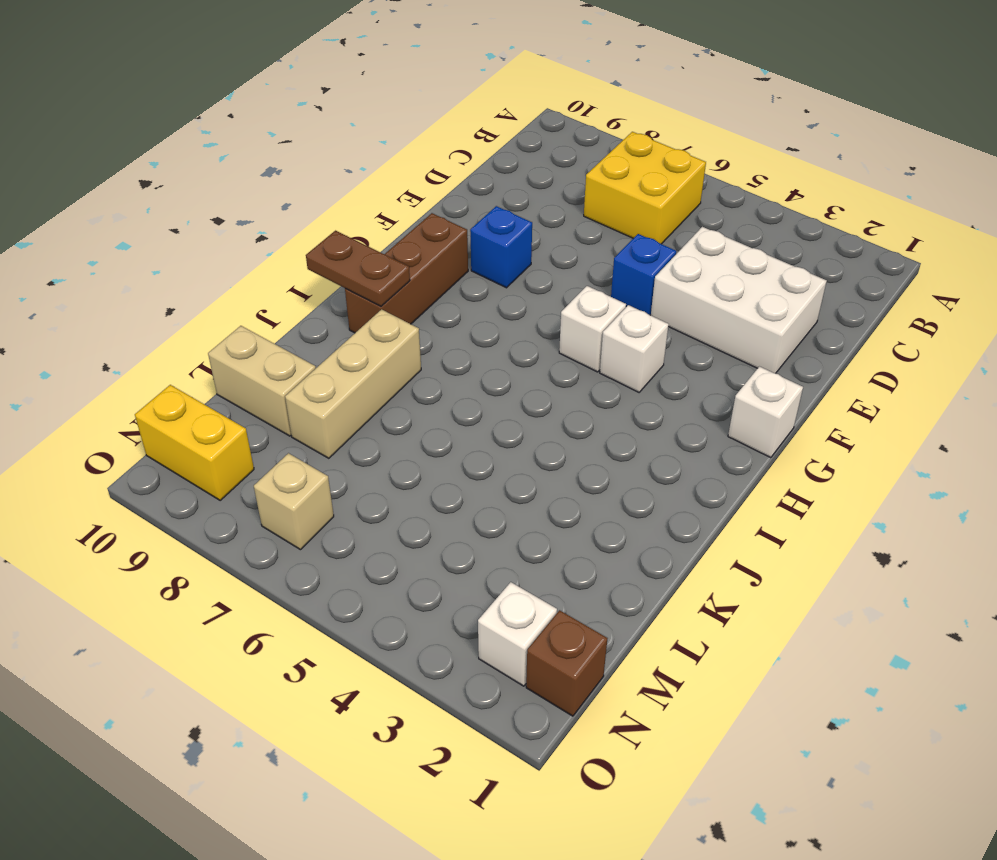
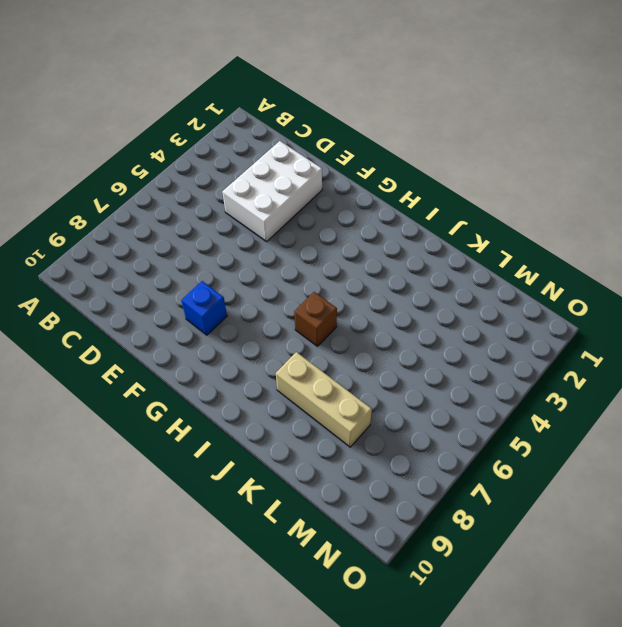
brown 1x1 brick [294,292,337,346] -> brown 1x1 brick moved to [526,610,608,716]
none -> yellow 2x2 brick [584,132,706,244]
none -> blue 1x1 brick [611,234,676,315]
none -> white 1x1 brick [728,367,803,458]

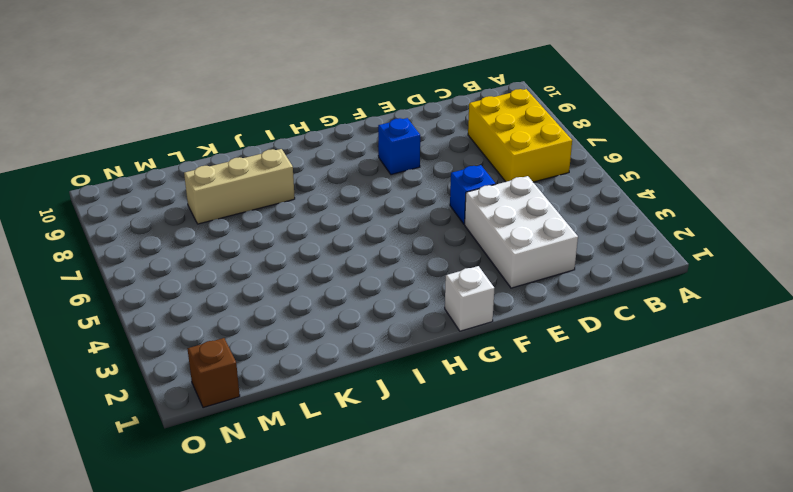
yellow 2x3 brick [468,89,572,182] -> yellow 2x2 brick [584,132,706,244]
none -> white 1x1 brick [600,305,669,392]
none -> white 1x1 brick [559,286,626,372]
none -> brown 1x3 brick [345,213,468,333]

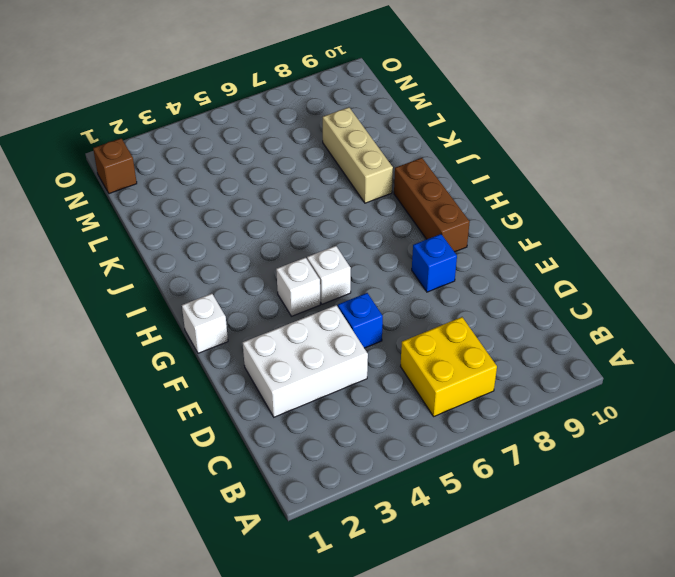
none -> tan 1x2 brick [208,326,316,436]
none -> white 1x1 brick [478,582,557,686]
none -> tan 1x1 brick [254,453,334,550]

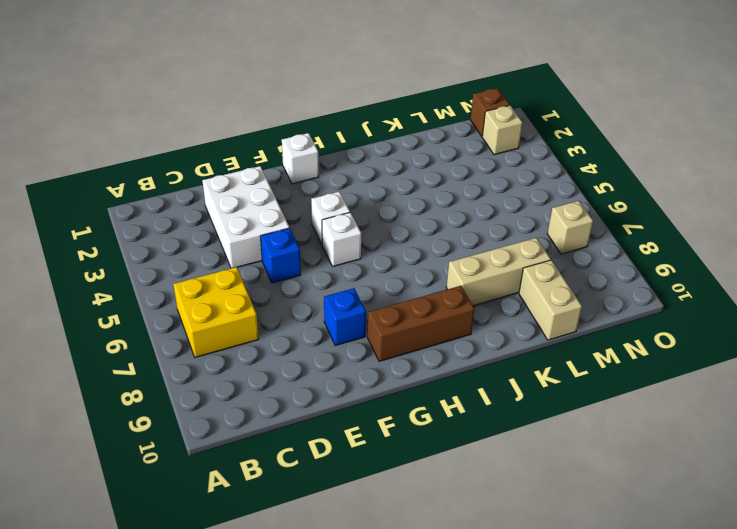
tan 1x1 brick [482,105,523,155] -> white 1x1 brick [478,582,557,686]
none -> yellow 1x2 brick [135,385,254,500]
none -> brown 1x2 plate [306,231,410,306]

